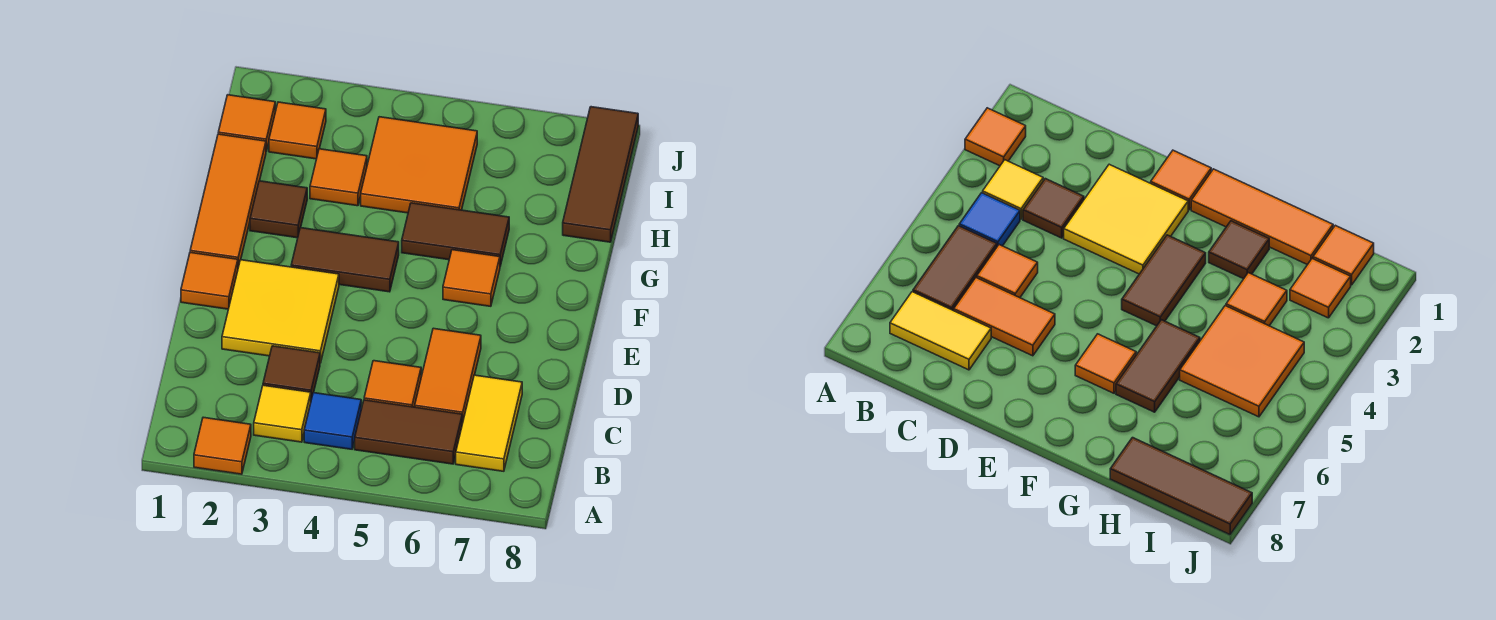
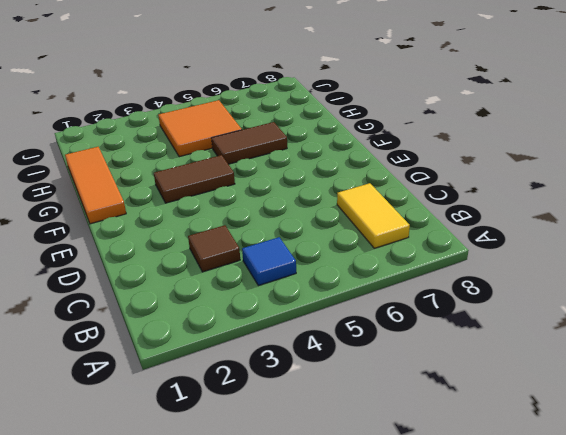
none -> orange 1x1 tile [194,417,251,474]
none -> yellow 1x1 tile [254,385,311,442]
none -> brown 1x2 tile [355,400,462,464]

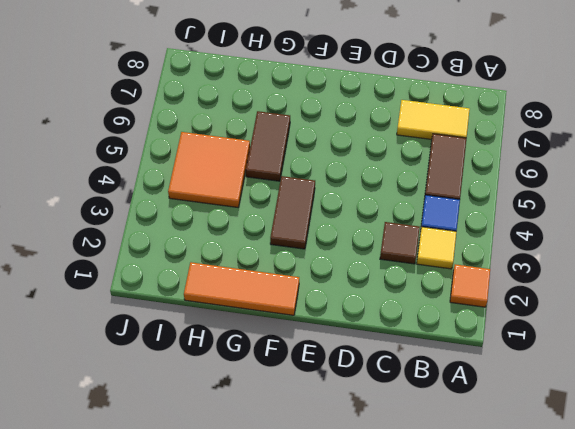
none -> orange 1x1 tile [364,361,421,407]
none -> orange 1x2 tile [415,328,481,424]
none -> yellow 2x2 tile [222,260,339,363]

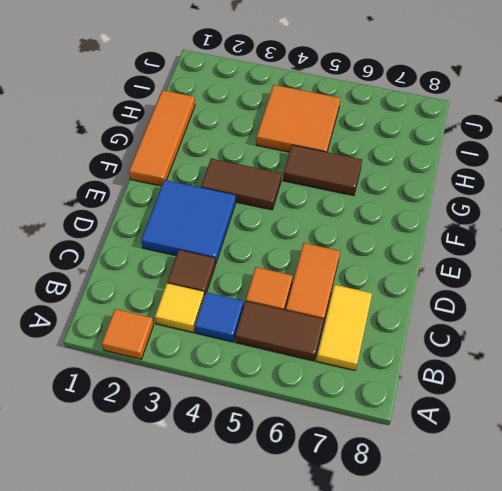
blue 2x2 tile [141,180,236,264] -> yellow 2x2 tile [222,260,339,363]
none -> orange 1x1 tile [181,253,238,309]
none -> orange 1x1 tile [443,250,500,306]
none -> brown 1x1 tile [250,181,307,238]

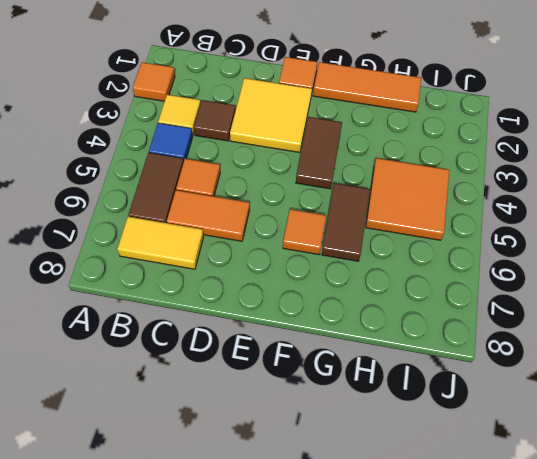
none -> brown 1x1 tile [250,181,307,238]
none -> orange 1x1 tile [310,149,367,206]
none -> brown 1x3 tile [563,107,638,242]

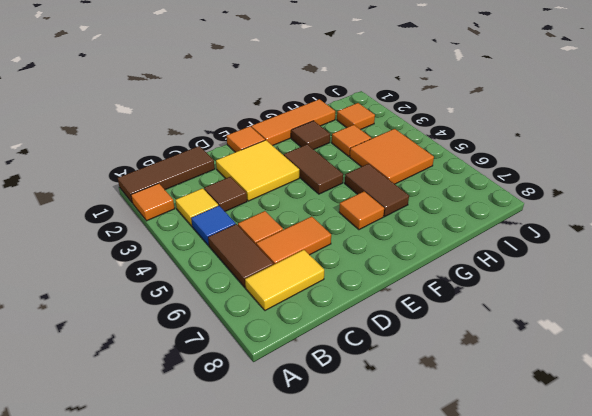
brown 1x3 tile [118,146,215,203] -> brown 1x3 tile moved to [563,107,638,242]
none -> orange 1x1 tile [218,95,275,151]

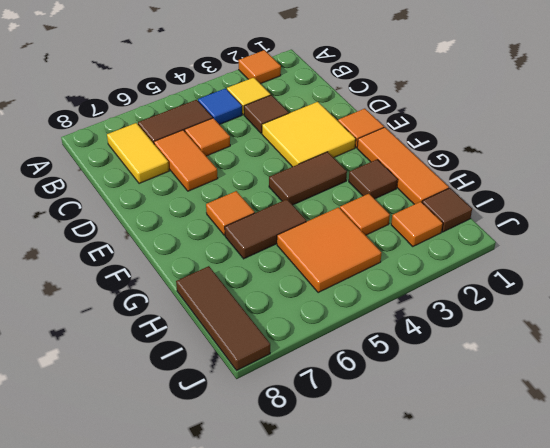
brown 1x1 tile [422,188,472,232] -> orange 1x1 tile [218,95,275,151]

